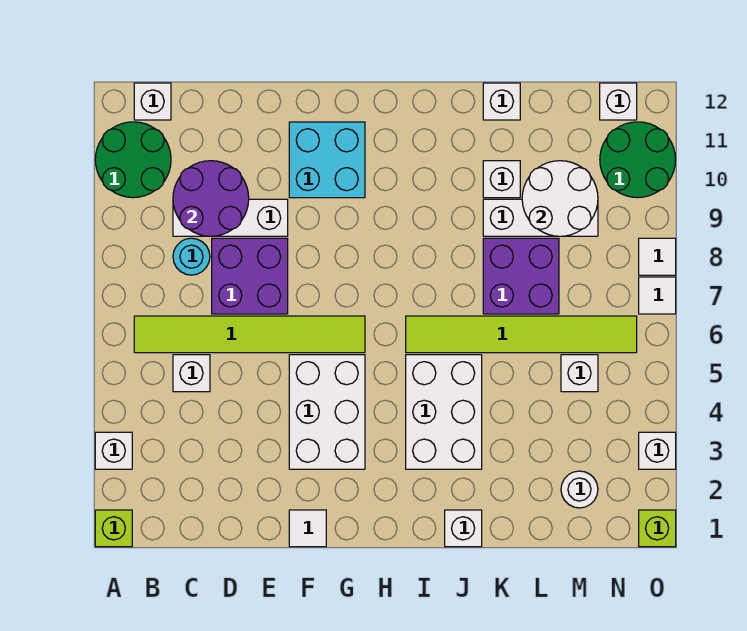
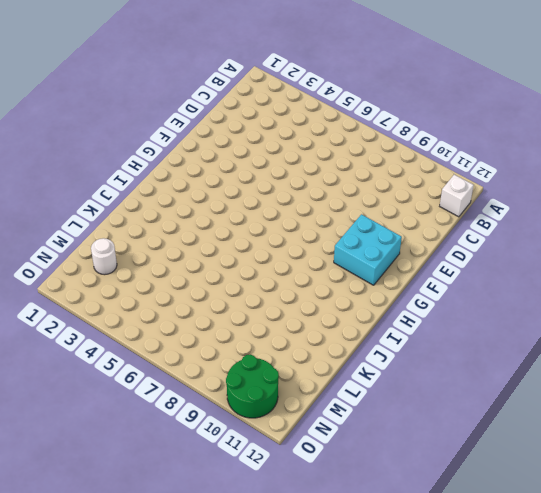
none -> lime 1x1 brick [95,510,132,547]
none -> white 1x1 brick [95,432,132,469]
none -> green 2x2 round brick [95,122,171,198]

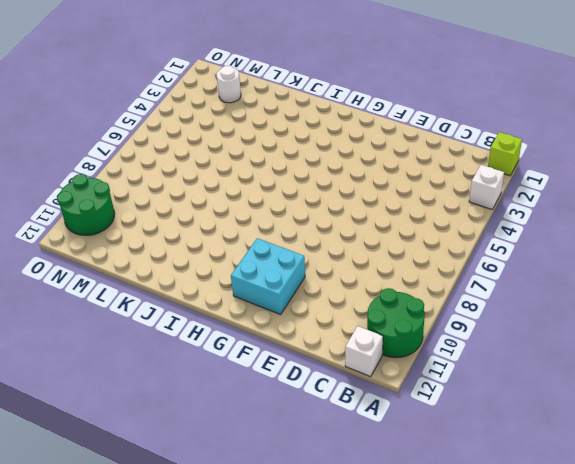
none -> lime 1x6 tile [134,316,365,353]
none -> white 1x1 brick [173,355,210,392]
none -> cyan 1x1 round brick [173,238,210,275]

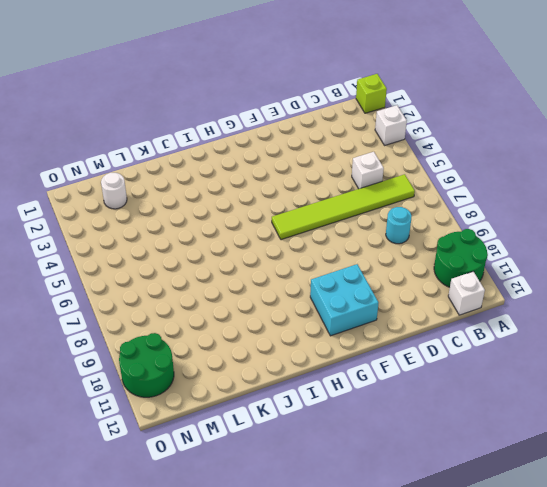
none -> white 1x3 brick [173,199,288,236]
none -> purple 2x2 brick [212,238,288,314]
none -> white 1x1 tile [289,510,326,547]

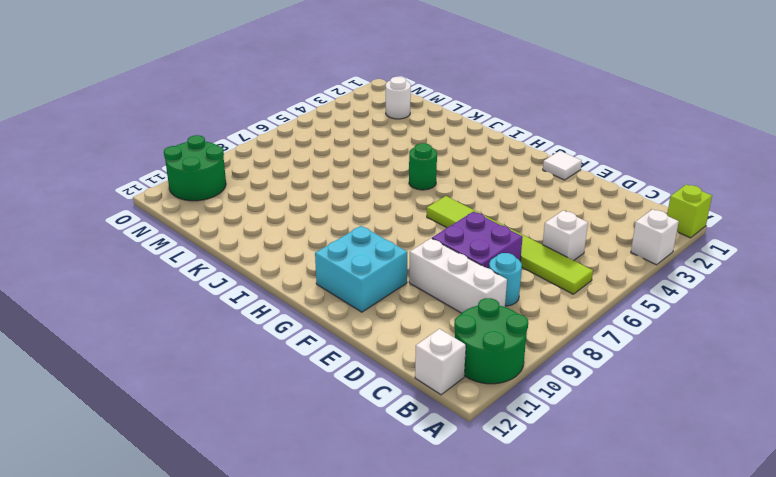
green 1x1 round brick [409,143,437,190] -> white 2x3 brick [406,355,482,469]
none -> white 2x3 brick [289,355,365,469]
none -> lime 1x6 tile [406,316,637,353]
none -> white 1x1 brick [445,510,482,547]

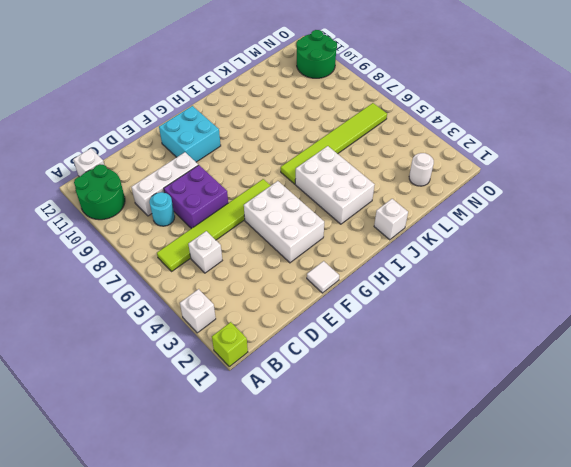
none -> purple 2x2 brick [483,238,559,314]
none -> white 1x3 brick [483,199,598,236]
none -> white 1x1 brick [483,161,520,198]

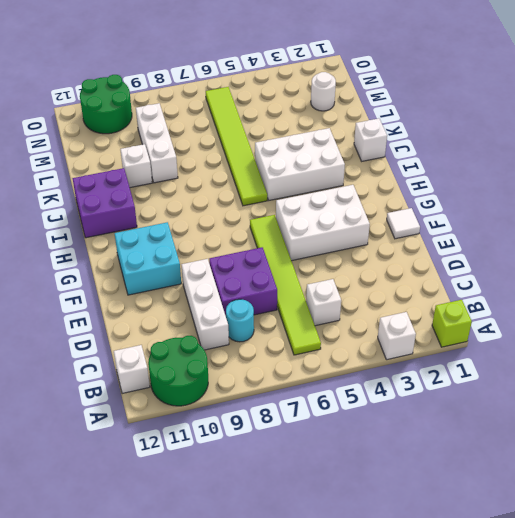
purple 2x2 brick [72,168,137,238] -> purple 2x2 brick moved to [483,238,559,314]
none -> white 1x1 brick [483,83,520,120]
none -> white 1x1 brick [561,355,598,392]
none -> white 1x1 brick [600,83,637,120]

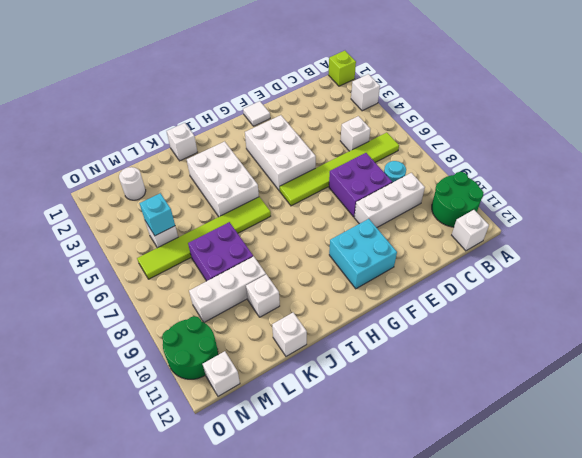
cyan 1x1 brick [139,193,175,236] -> none
none -> lime 1x1 brick [639,510,676,547]
none -> white 1x1 brick [639,432,676,469]
none -> white 1x1 tile [639,277,676,314]

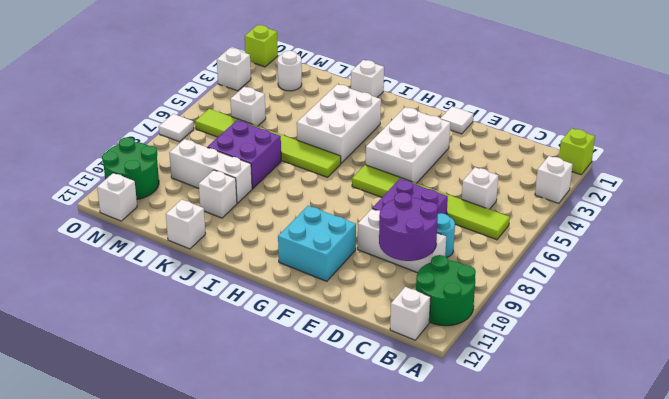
none -> white 1x1 tile [639,238,676,275]
none -> white 2x2 round brick [522,161,598,236]

